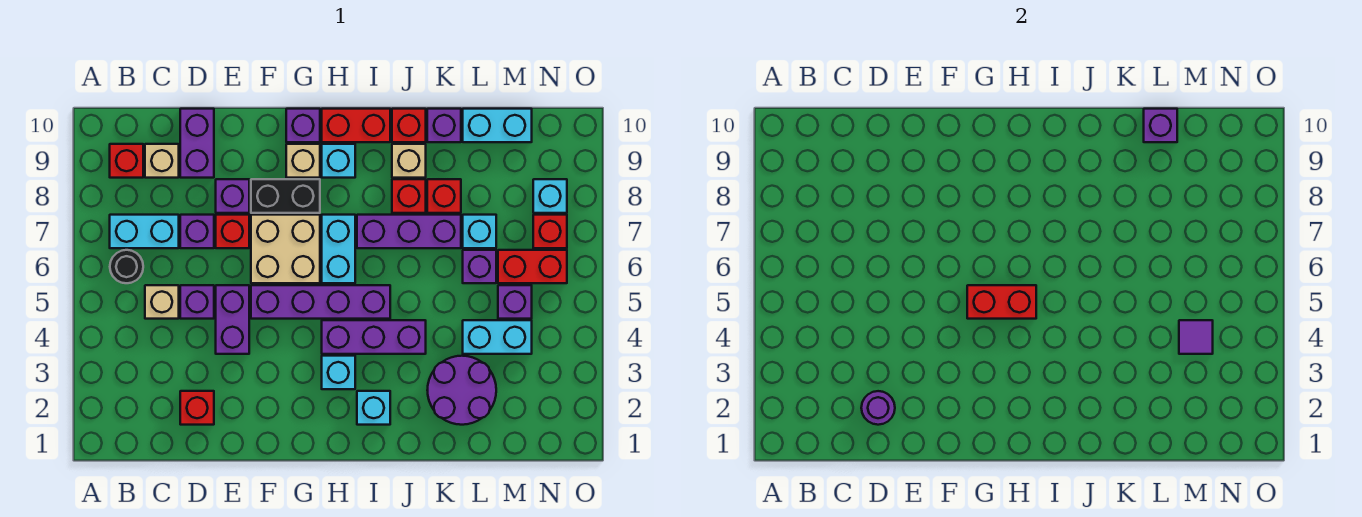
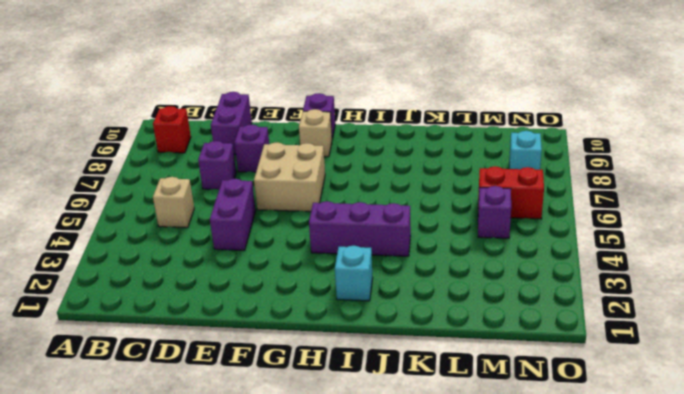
none -> black 1x1 round brick [110,250,143,283]
none -> cyan 1x2 brick [110,215,179,248]
none -> tan 1x1 brick [145,144,179,178]
none -> red 1x1 brick [180,391,214,425]

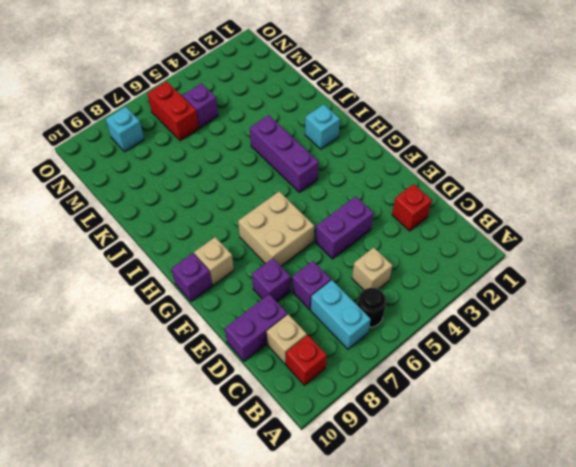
none -> purple 1x1 brick [180,285,214,319]
none -> red 1x1 brick [216,215,249,248]
none -> purple 1x4 brick [251,285,390,319]
none -> black 1x2 brick [251,179,320,213]

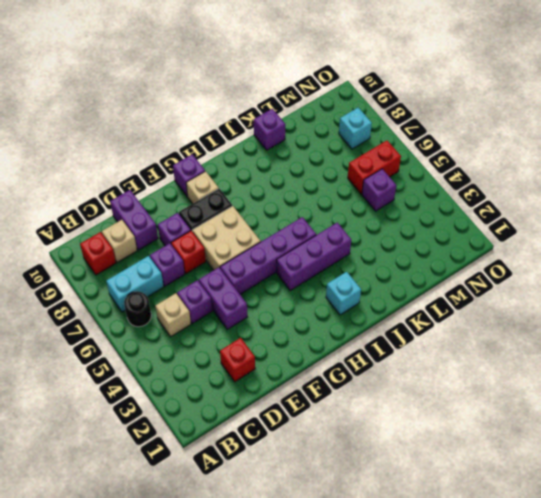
none -> cyan 1x1 brick [322,356,355,389]
none -> cyan 1x2 brick [322,215,355,283]
none -> cyan 1x1 brick [322,144,355,178]
none -> red 1x2 brick [322,109,390,142]

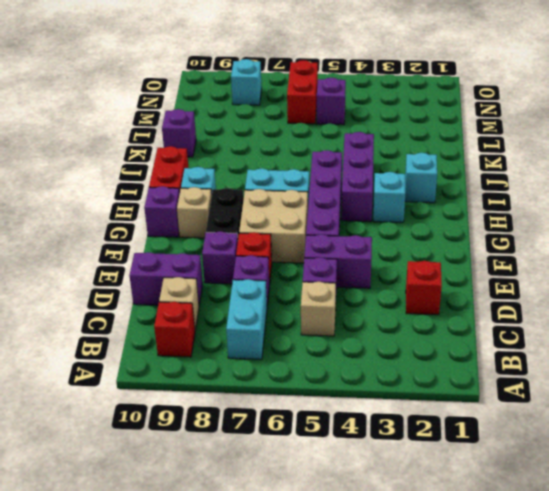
none -> black 1x1 round brick [110,250,143,283]
none -> purple 1x3 brick [357,215,461,248]
none -> red 1x1 brick [392,179,426,213]
none -> tan 1x1 brick [392,144,426,178]

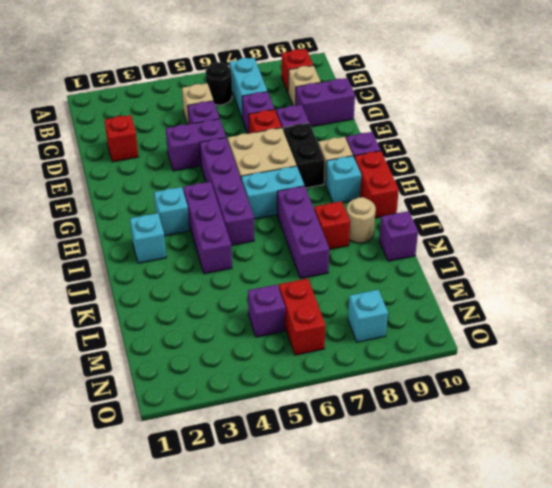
tan 1x1 round brick [347,197,376,243] -> tan 1x1 brick [392,144,426,178]
none -> red 1x1 brick [392,109,426,142]
none -> purple 2x2 round brick [427,356,496,425]
none -> red 1x1 brick [427,179,461,213]
none -> cyan 1x2 brick [463,320,532,354]

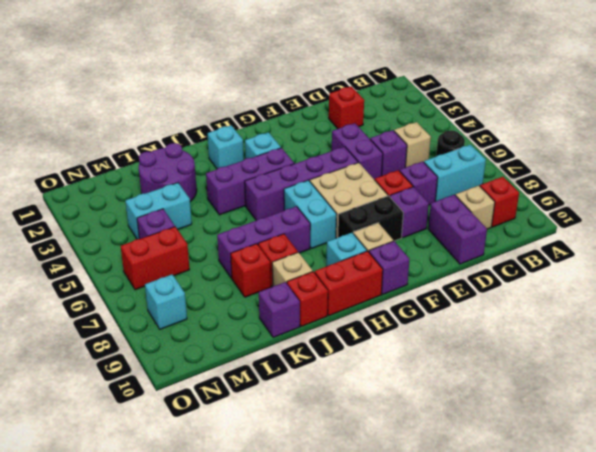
none -> purple 1x1 brick [463,250,496,283]
none -> cyan 1x1 brick [463,215,496,248]
none -> cyan 1x2 brick [463,109,532,142]
none -> red 1x1 brick [533,215,567,248]

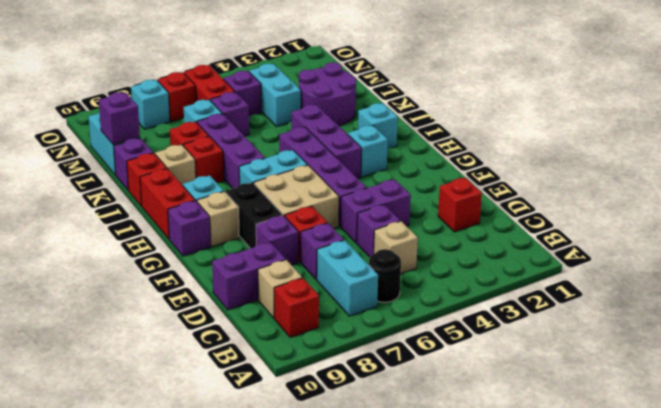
none -> purple 1x1 round brick [861,391,895,425]
none -> red 1x2 brick [967,285,1036,319]
none -> purple 1x1 tile [1179,320,1213,354]

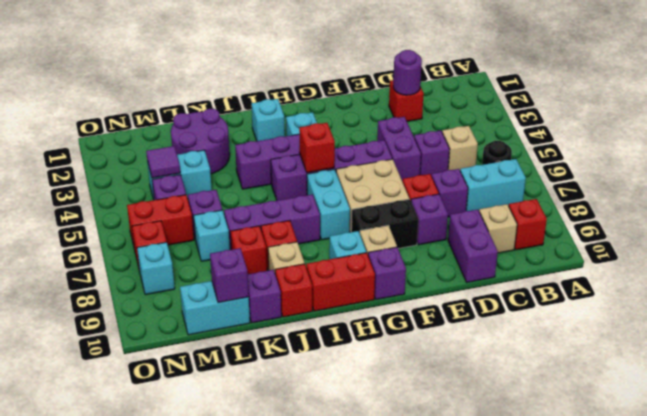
red 1x1 brick [299,123,335,173] -> red 1x2 brick [967,285,1036,319]

